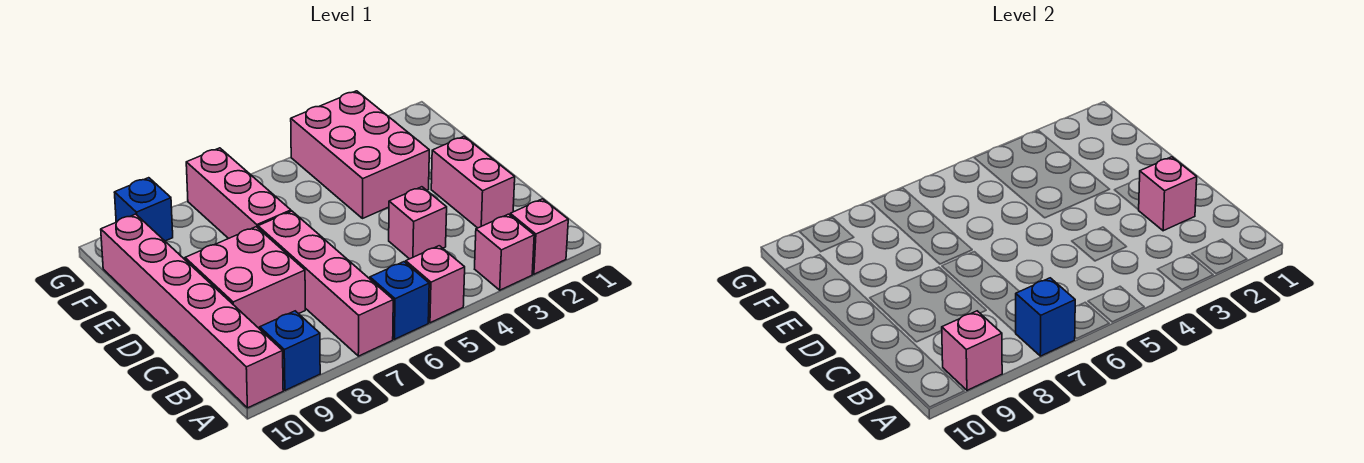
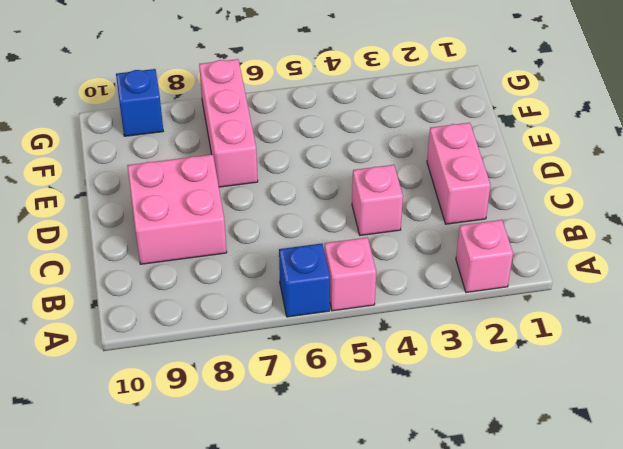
none -> pink 1x1 brick [475,214,534,290]
none -> pink 1x4 brick [258,211,393,356]
none -> blue 1x1 brick [260,311,320,390]

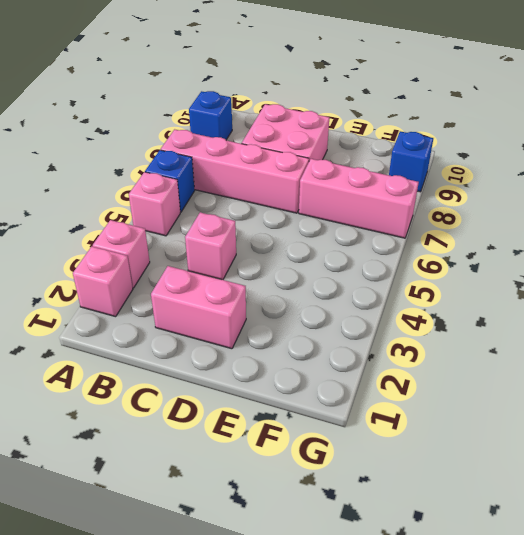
none -> pink 1x6 brick [101,214,283,408]
none -> pink 2x3 brick [291,91,429,219]
none -> blue 1x1 brick [1016,278,1075,356]

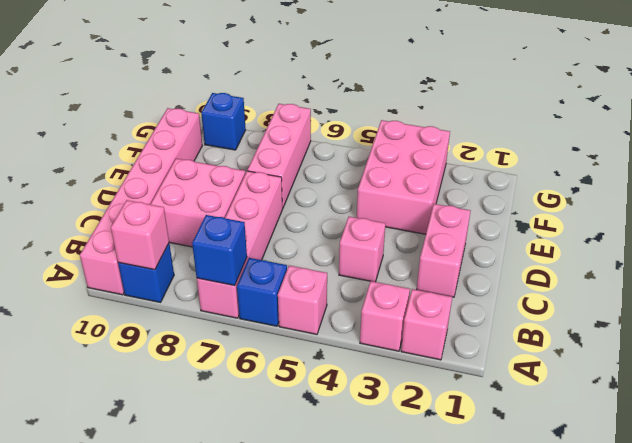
none -> pink 1x1 brick [1139,157,1197,231]

